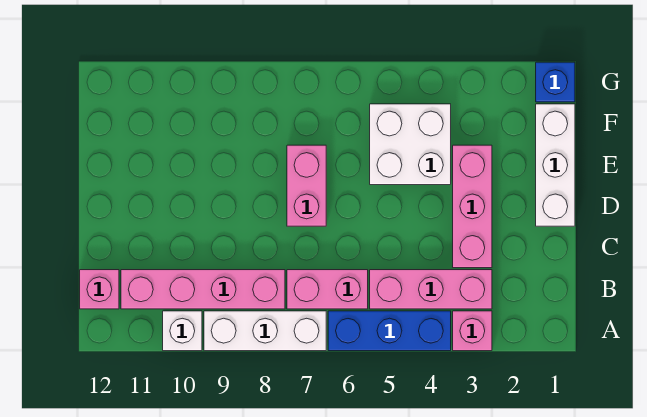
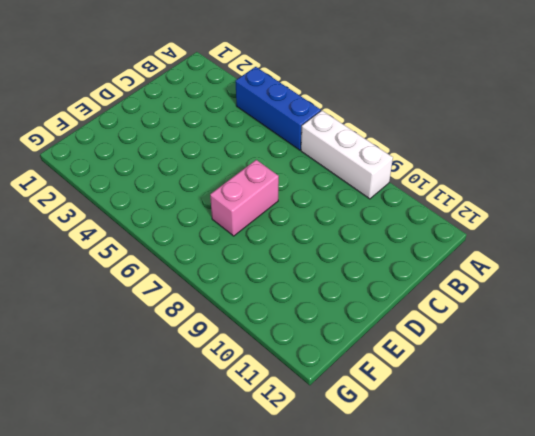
none -> pink 1x1 brick [453,311,492,351]
none -> white 1x1 brick [163,311,202,351]
none -> pink 1x3 brick [370,270,492,309]

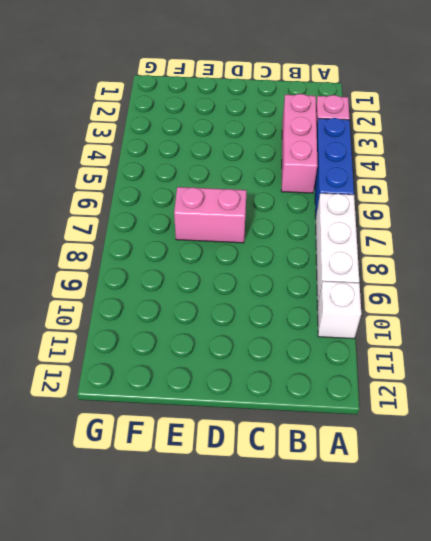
none -> pink 1x2 brick [287,270,368,309]
none -> pink 1x4 brick [121,270,285,309]
none -> pink 1x1 brick [80,270,119,309]

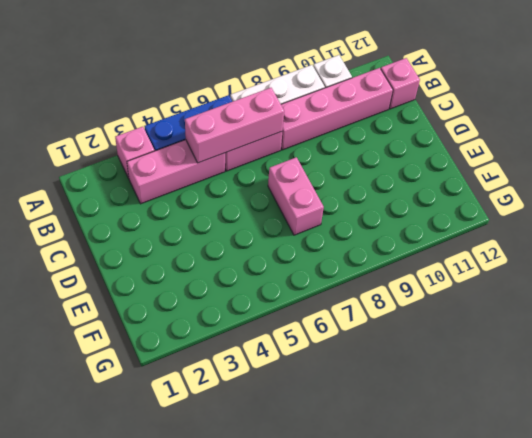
pink 1x3 brick [185,88,284,163] -> pink 1x3 brick turned to [453,145,492,268]
none -> white 1x3 brick [536,104,575,226]
none -> white 2x2 brick [370,104,451,185]
none -> blue 1x1 brick [536,62,575,102]

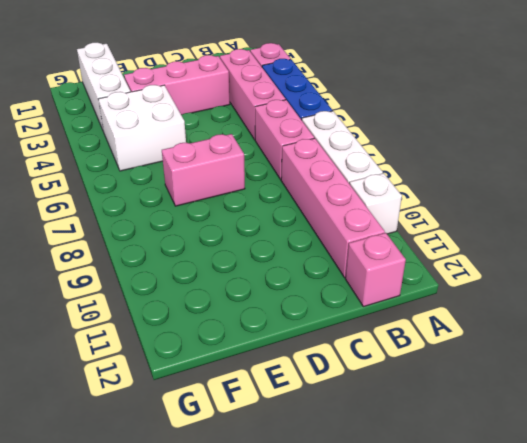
white 1x3 brick [77,43,131,132] -> white 1x3 brick turned to [536,104,575,226]
none -> blue 1x1 brick [536,62,575,102]

